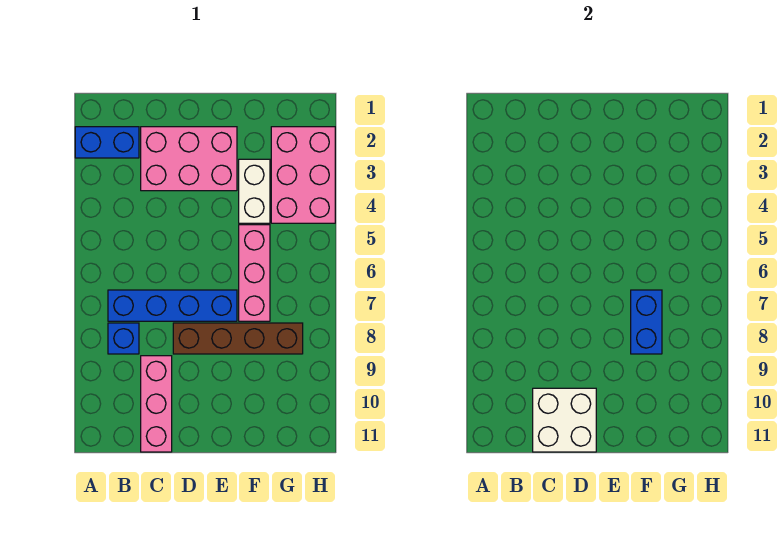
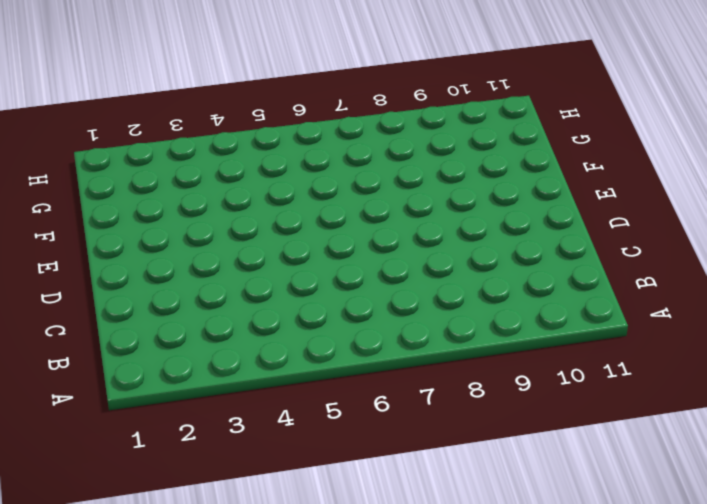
none -> blue 1x2 brick [75,127,139,158]
none -> blue 1x4 brick [108,290,237,321]

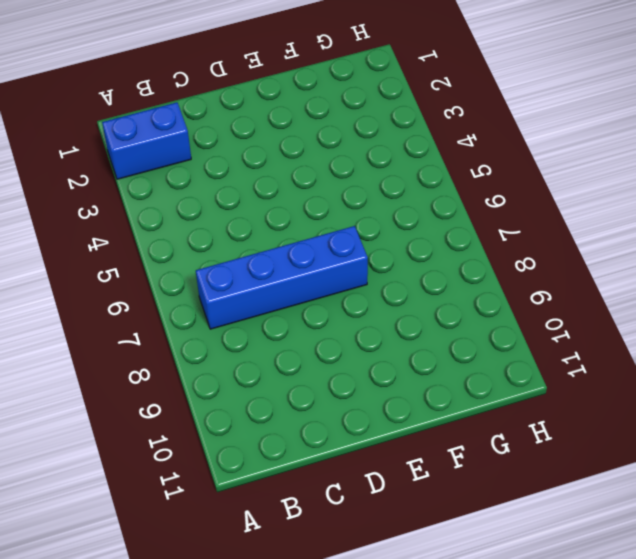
none -> blue 1x1 brick [108,323,139,354]
none -> pink 2x3 brick [141,127,237,191]

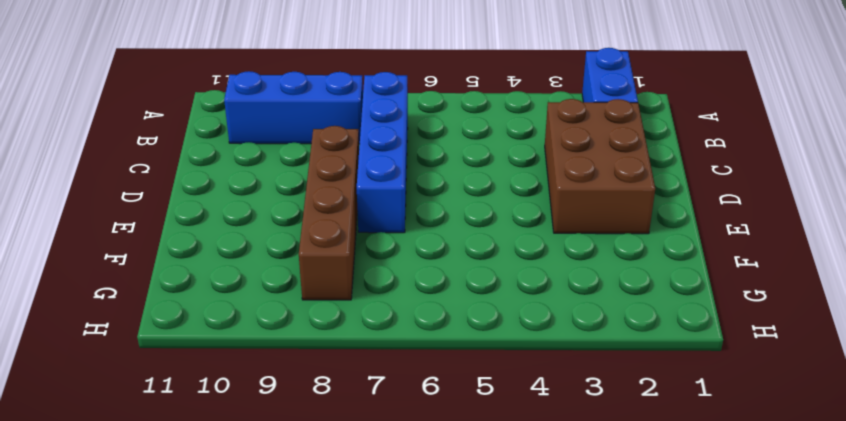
blue 1x3 brick [224,71,363,144] -> blue 1x1 brick [108,323,139,354]
brown 2x3 brick [545,99,655,234] -> pink 2x3 brick [141,127,237,191]
none -> pink 1x3 brick [141,356,172,452]
none -> white 1x2 brick [239,159,270,223]

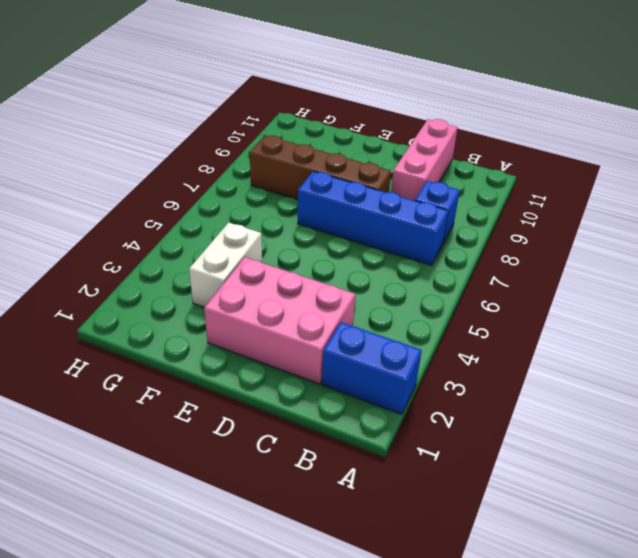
none -> pink 1x3 brick [239,225,270,321]
none -> pink 2x3 brick [271,127,335,223]

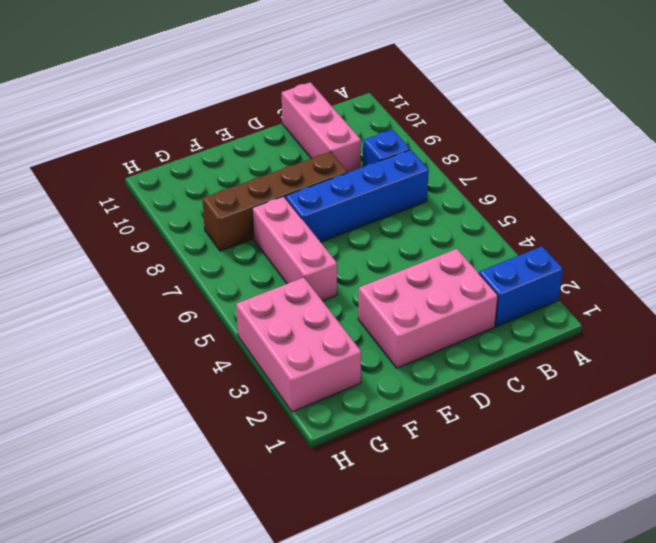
none -> white 1x2 brick [239,159,270,223]
none -> white 2x2 brick [533,388,596,452]

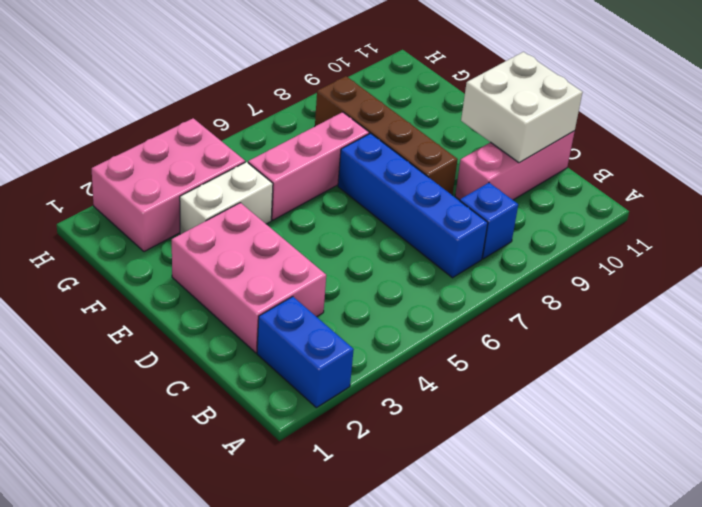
none -> blue 1x2 brick [631,290,662,354]

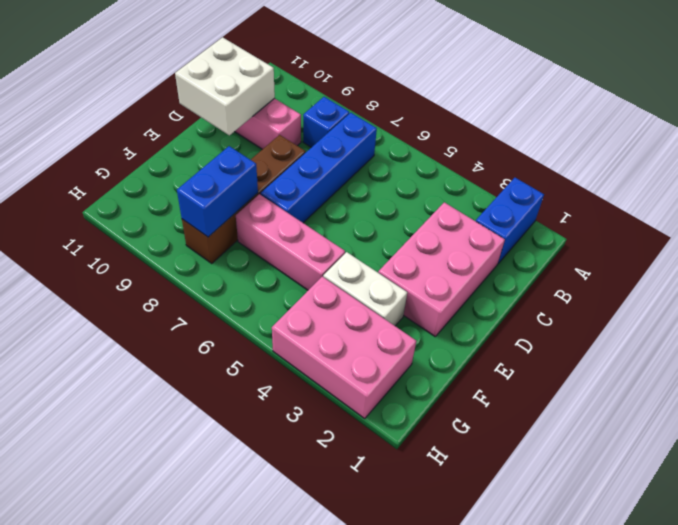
blue 1x2 brick [177,146,258,237] -> blue 1x2 brick turned to [631,290,662,354]

